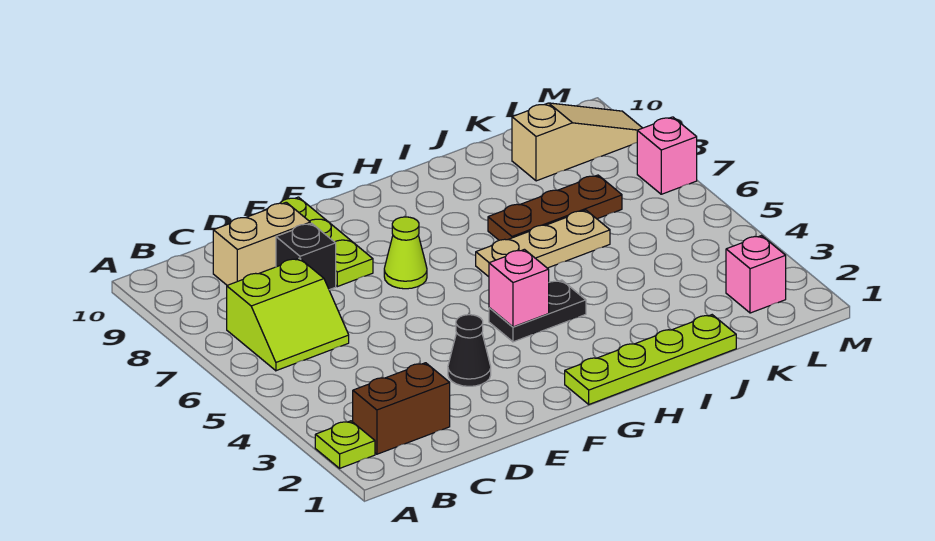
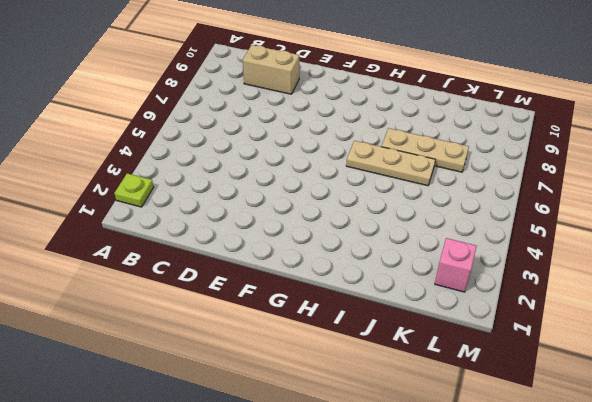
tan 1x3 plate [382,128,469,172] -> brown 1x3 plate [488,175,622,240]
none -> brown 1x2 brick [353,363,450,454]
none -> lime 2x2 slope [227,258,349,371]
none -> black 1x1 brick [276,223,336,290]

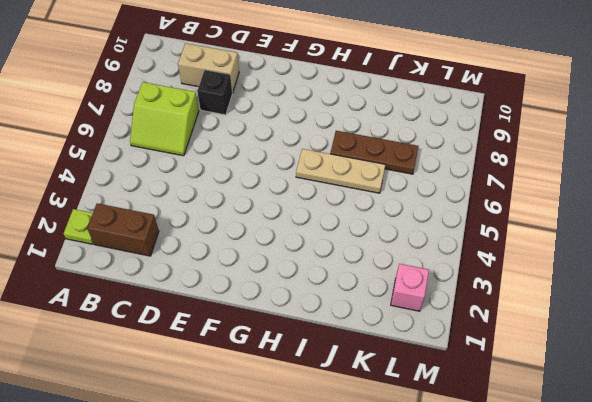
none -> black 1x1 cone [448,315,491,386]
none -> lime 1x3 plate [263,197,373,287]
none -> lime 1x1 cone [384,217,427,289]

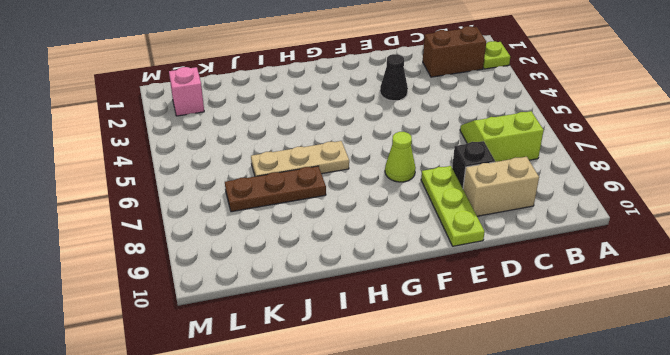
none -> lime 1x4 plate [565,315,736,404]
none -> black 1x2 plate [489,280,586,342]
none -> tan 1x3 slope [512,103,642,181]

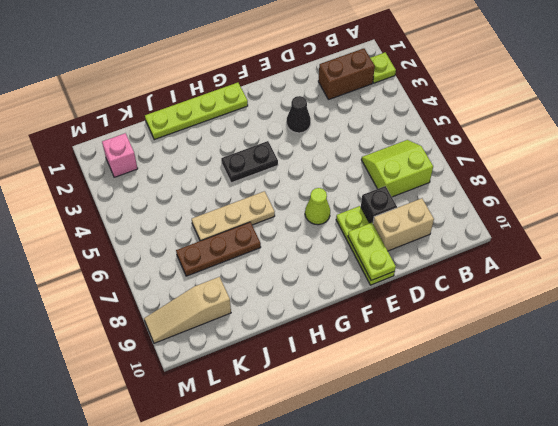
lime 1x2 plate [348,223,396,280] -> none
none -> pink 1x1 brick [637,117,697,194]
none -> pink 1x1 brick [489,249,549,327]

